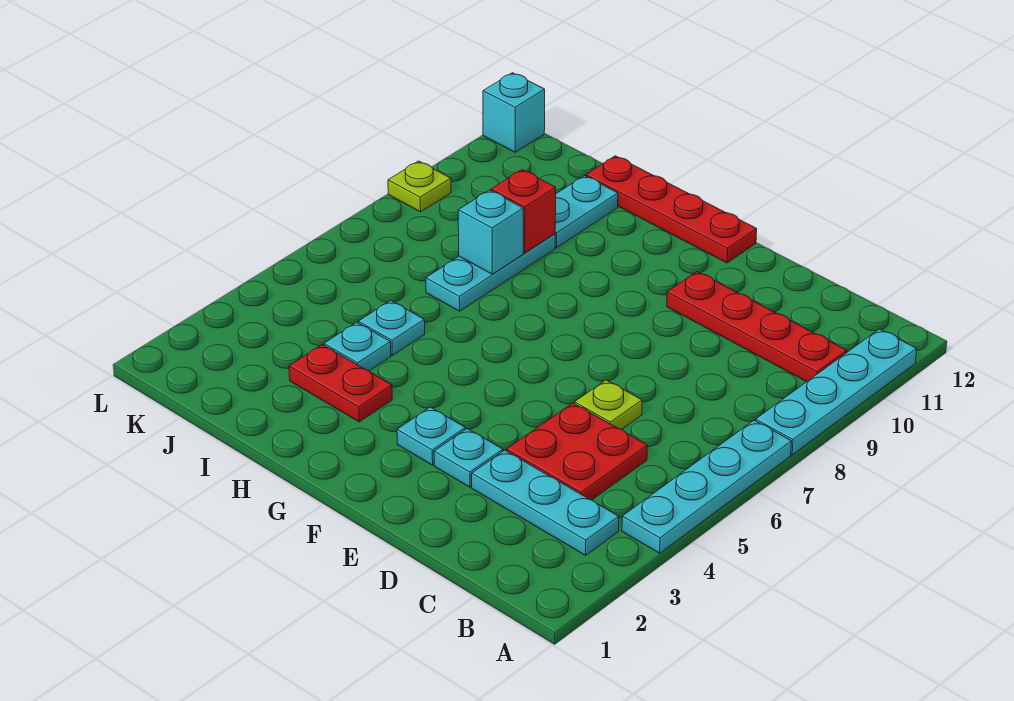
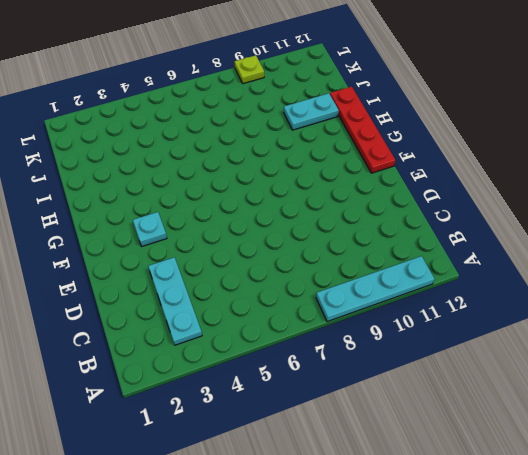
none -> cyan 1x4 plate [622,420,792,553]
none -> red 1x4 plate [667,272,847,382]
none -> red 2x2 plate [507,403,647,500]

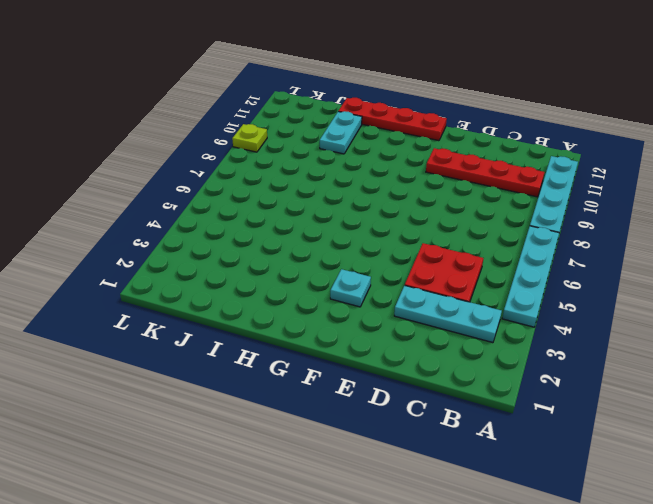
none -> lime 1x1 plate [574,380,642,429]
none -> cyan 1x1 plate [434,429,503,487]
none -> red 1x2 plate [289,345,392,422]

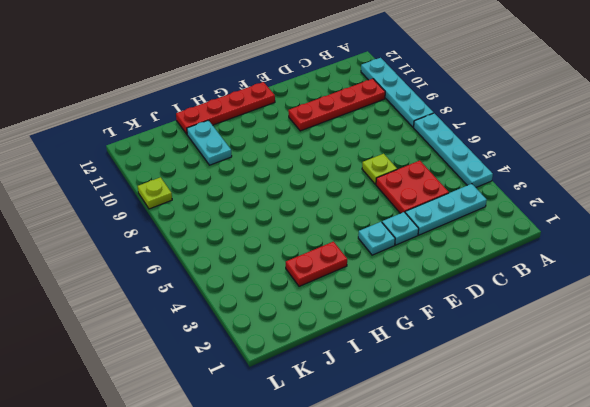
none -> cyan 1x1 plate [324,322,391,371]
none -> cyan 1x1 plate [358,300,425,355]
none -> cyan 1x3 plate [426,234,555,311]

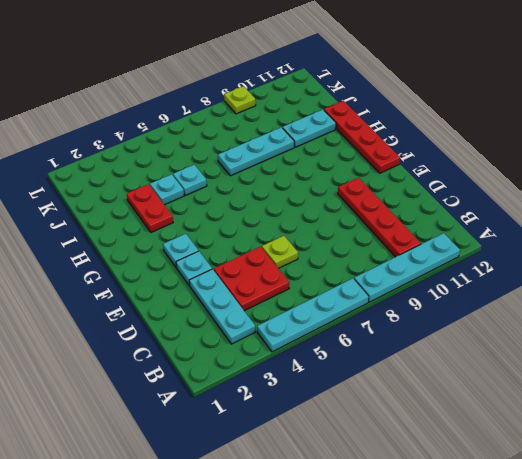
none -> cyan 1x1 brick [483,73,545,152]
none -> cyan 1x1 brick [458,190,523,274]
none -> red 1x1 brick [491,170,556,253]

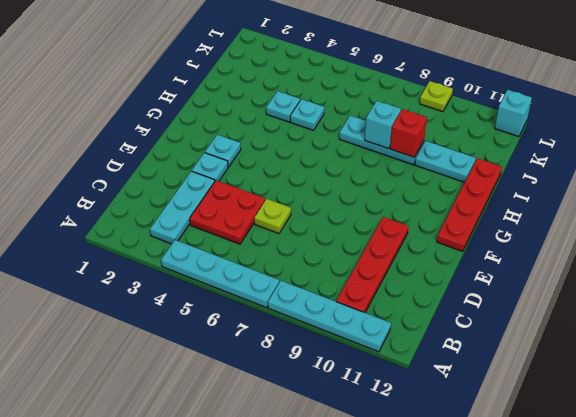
none -> red 1x2 plate [289,345,392,422]

